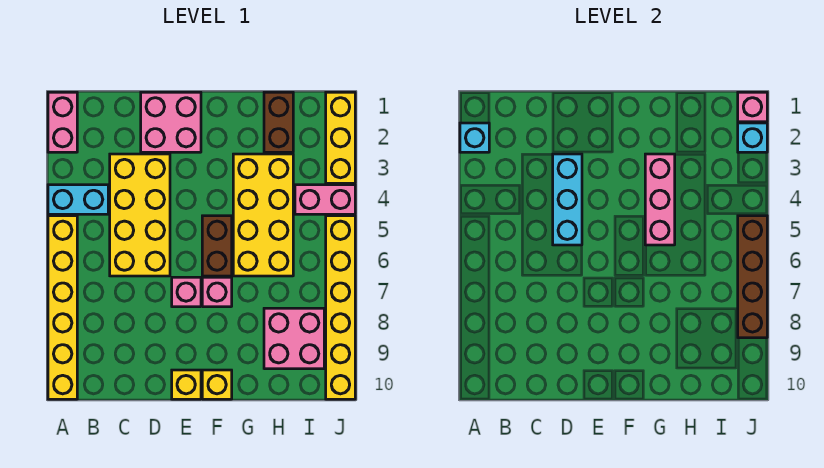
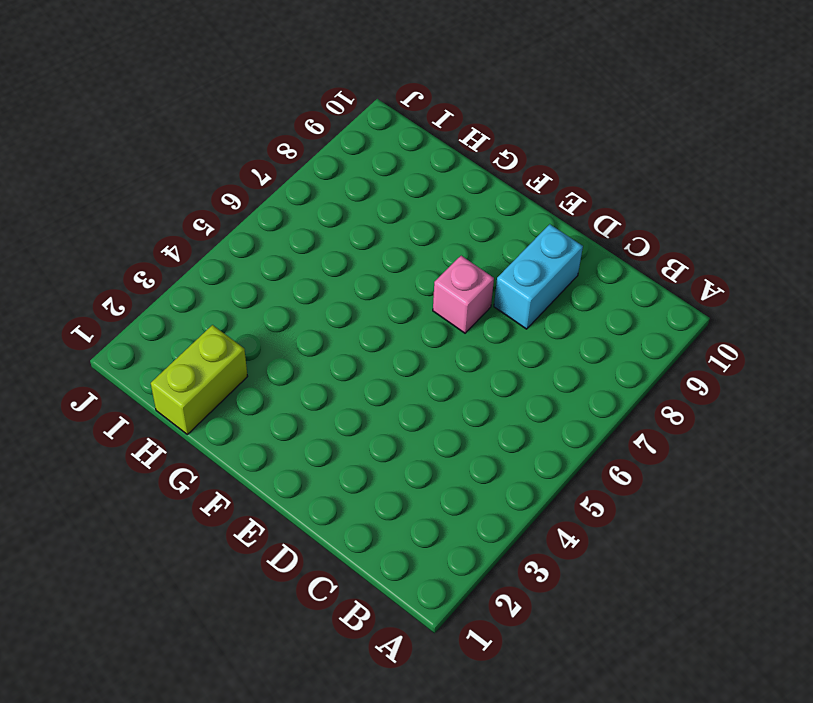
cyan 1x2 brick [494,224,583,329] -> cyan 1x2 brick turned to [48,185,108,214]
lime 1x2 brick [151,325,248,434] -> brown 1x2 brick [264,92,293,152]
none -> pink 1x2 brick [48,92,77,152]
none -> yellow 1x6 brick [48,216,77,399]
none -> yellow 2x4 brick [110,154,170,276]

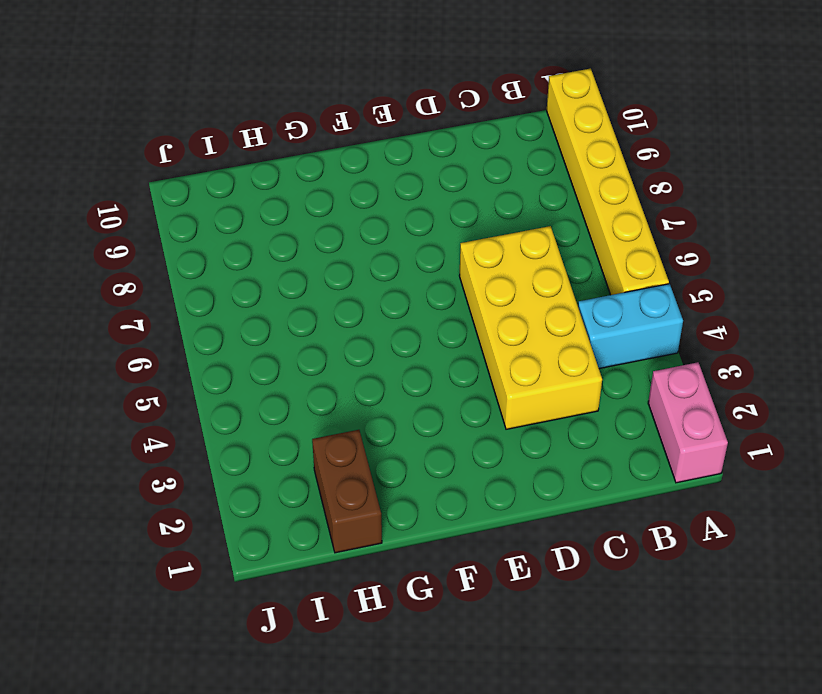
none -> pink 2x2 brick [141,92,201,152]
none -> pink 1x1 brick [172,277,201,307]
none -> yellow 1x1 brick [172,370,201,399]

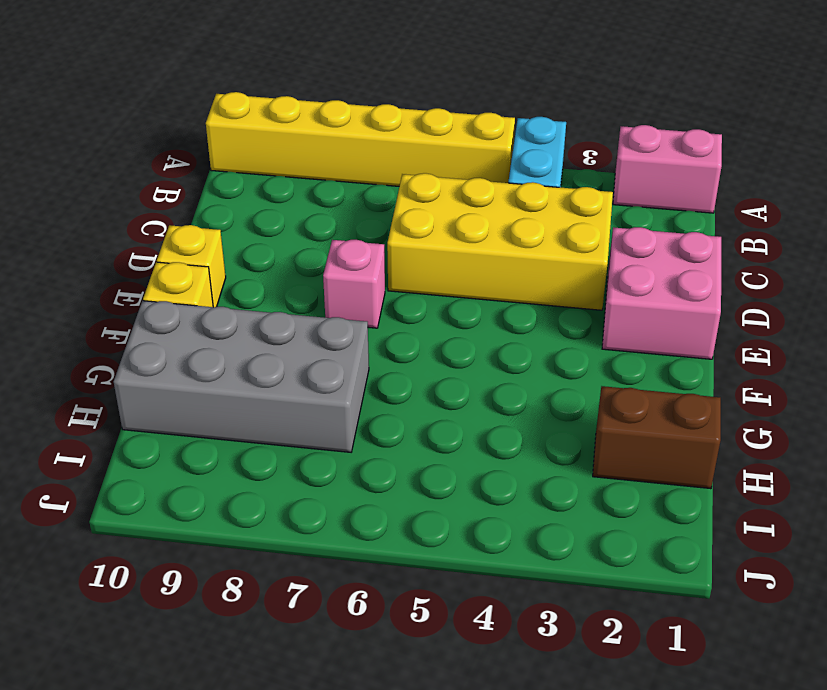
grey 2x4 brick [114,301,369,452] -> pink 2x2 brick [264,308,324,369]
none -> brown 1x2 brick [202,216,232,276]
none -> pink 1x1 brick [202,277,232,307]
none -> yellow 2x4 brick [233,154,293,276]

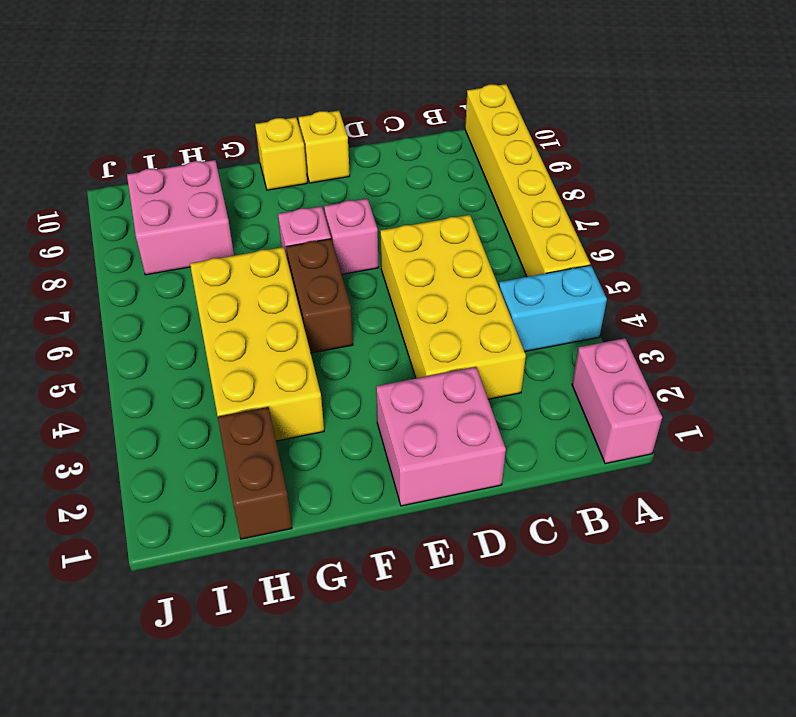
none -> pink 1x2 brick [295,185,355,214]
none -> yellow 1x3 brick [326,92,355,183]
none -> yellow 1x6 brick [326,216,355,399]

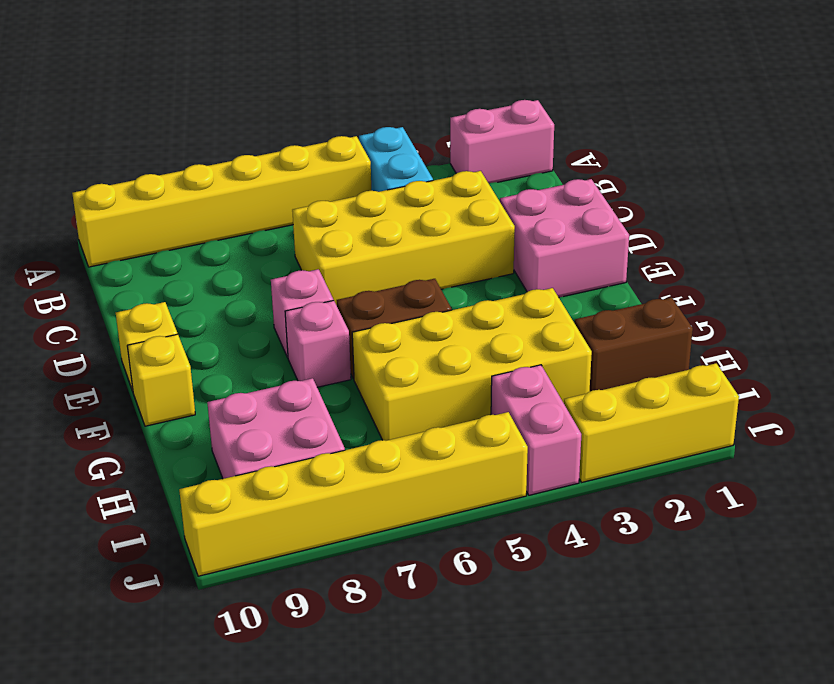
none -> cyan 1x1 brick [460,123,489,152]
none -> cyan 1x3 brick [553,154,582,245]
none -> pink 1x3 brick [645,154,675,245]

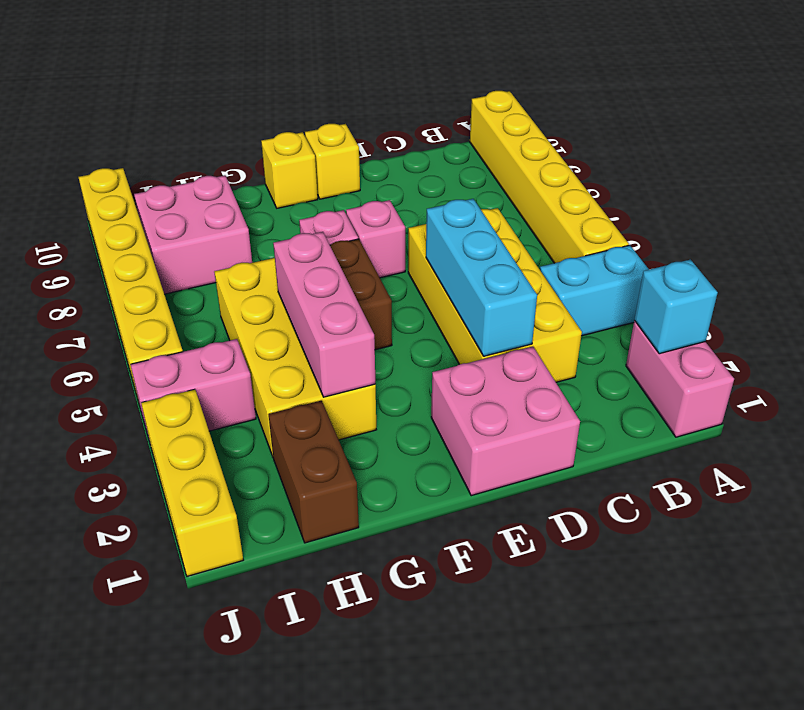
none -> pink 1x1 brick [738,92,767,122]
none -> cyan 1x1 brick [738,123,767,152]
none -> brown 1x4 brick [738,216,767,338]

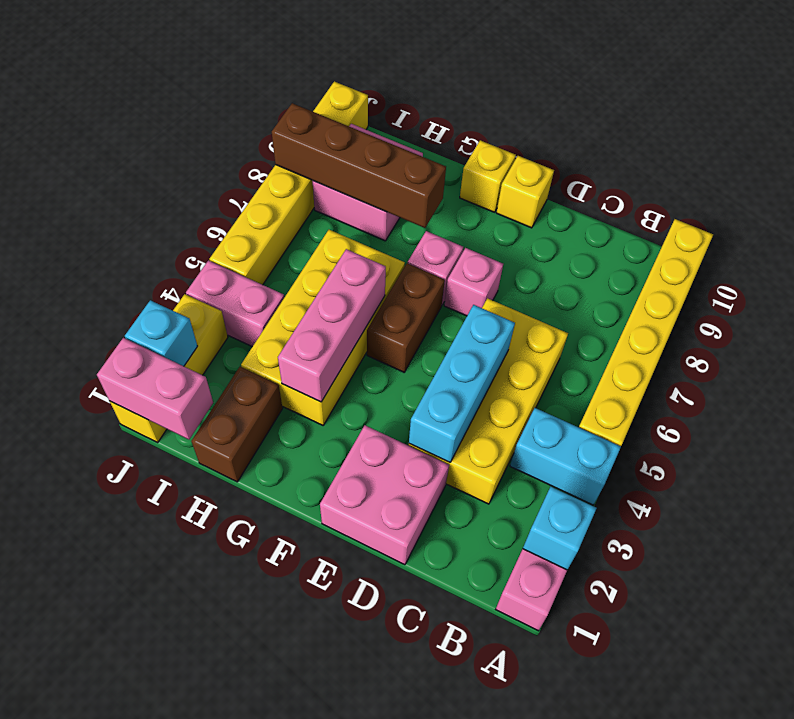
brown 1x4 brick [272,103,446,228] -> brown 1x4 brick turned to [738,216,767,338]
pink 1x2 brick [97,338,213,439] -> pink 1x1 brick [738,92,767,122]

